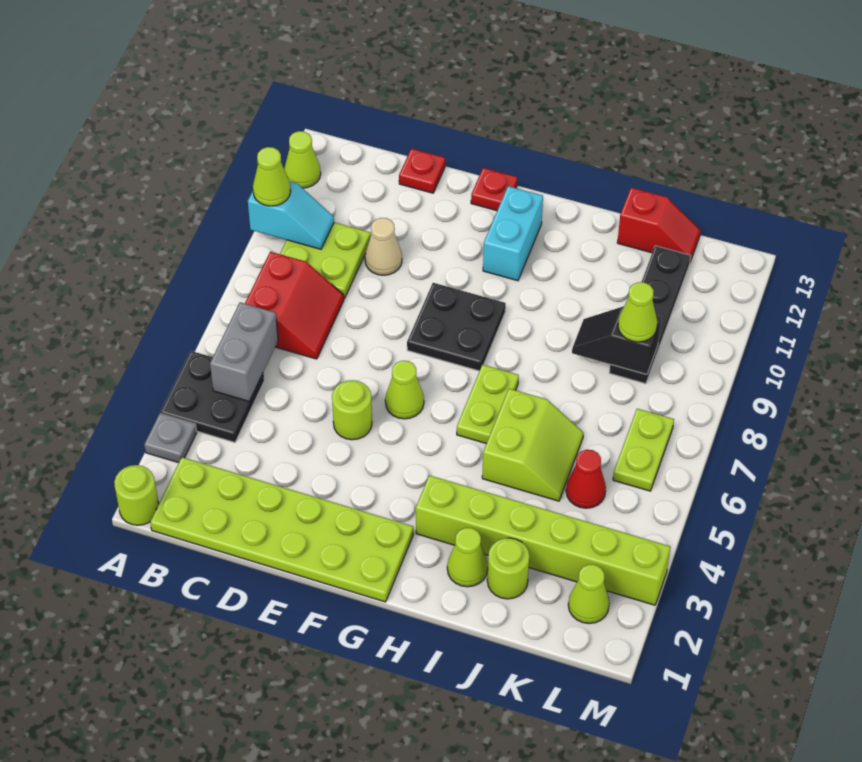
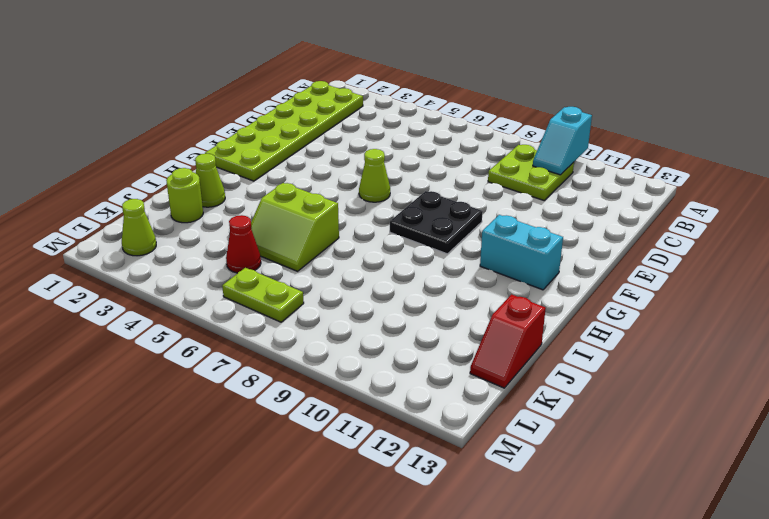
none -> lime 1x1 round brick [114,465,159,525]
none -> grey 1x1 plate [144,414,197,463]
none -> black 2x2 plate [160,351,264,442]

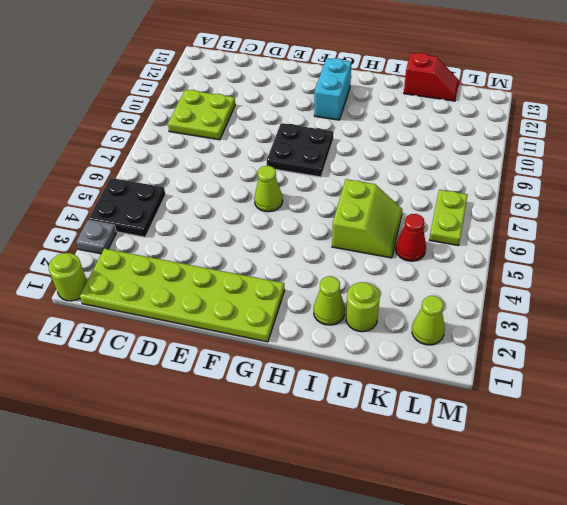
none -> lime 1x1 cone [284,131,321,188]
none -> red 2x2 slope [245,252,344,359]
none -> tan 1x1 cone [365,218,402,275]

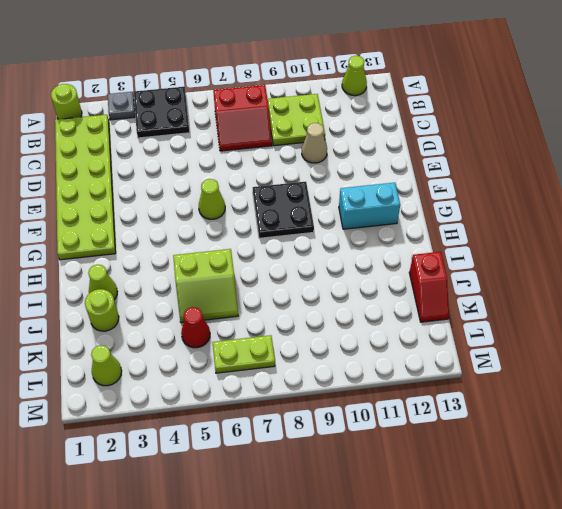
none -> red 1x1 plate [399,148,445,193]
none -> lime 1x1 round brick [332,380,372,440]
none -> red 1x1 plate [471,168,517,211]

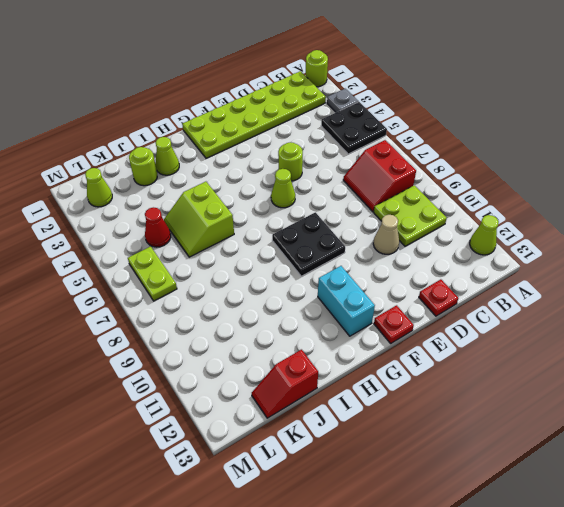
none -> lime 1x6 brick [416,475,670,605]
none -> lime 1x2 plate [457,365,519,444]
none -> black 1x4 plate [609,246,691,384]

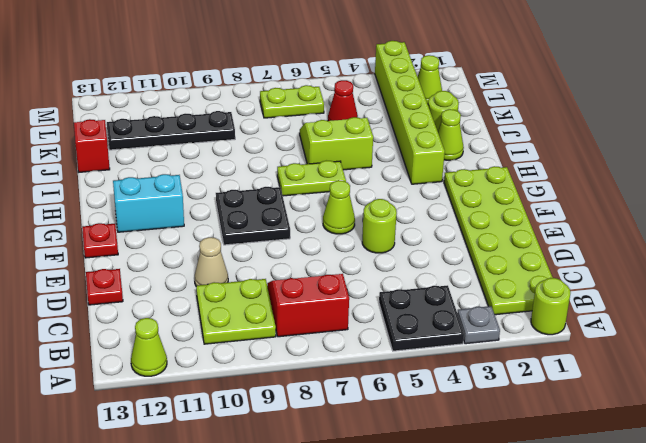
none -> cyan 1x2 slope [248,181,334,249]
none -> grey 1x2 brick [210,302,278,401]
none -> black 1x2 slope [572,306,661,374]

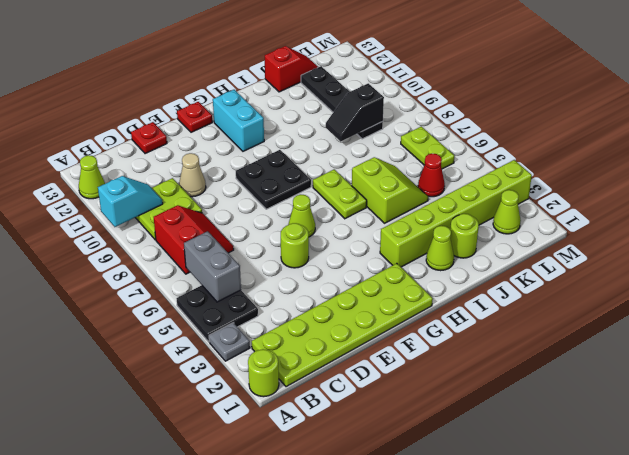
none -> lime 1x1 cone [253,147,291,206]
none -> lime 1x1 cone [618,282,657,342]

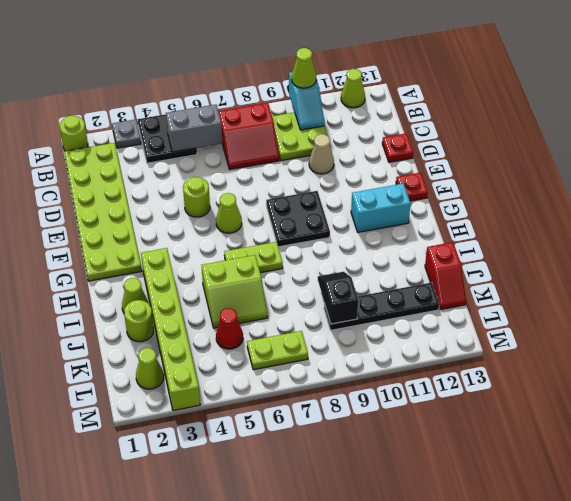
none -> lime 1x1 cone [618,282,657,342]

